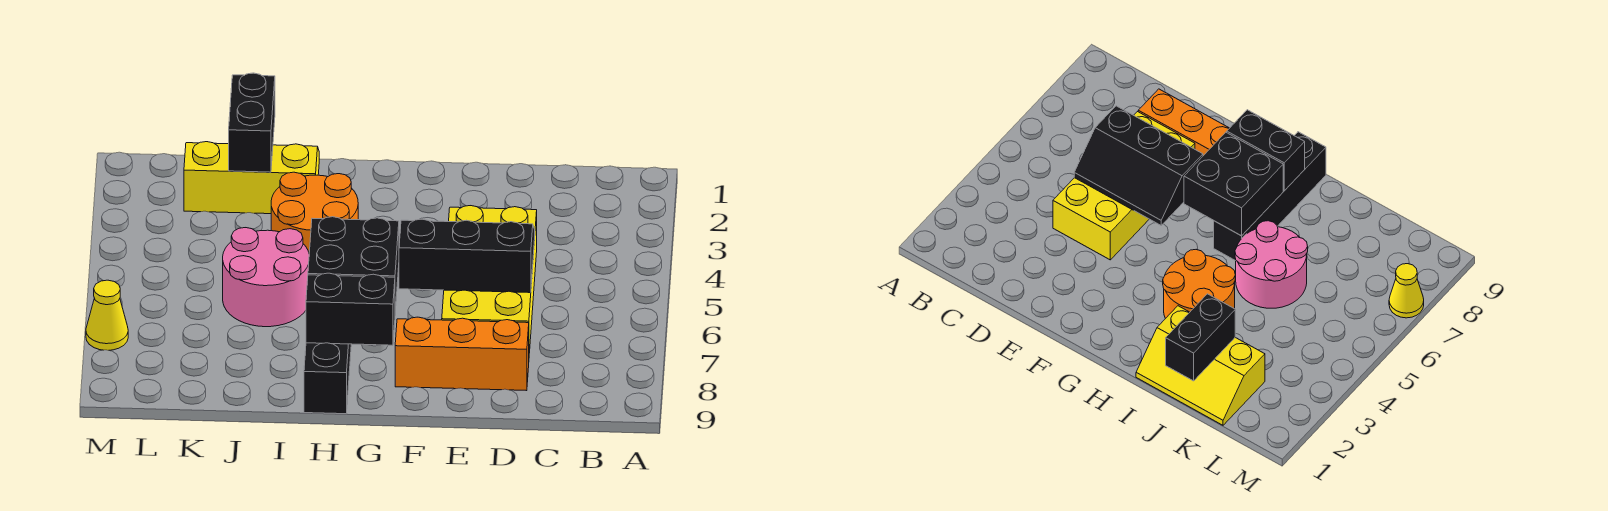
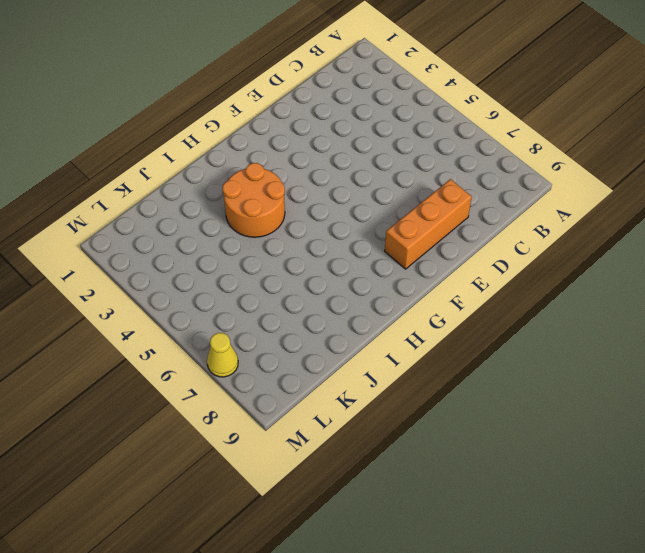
none -> yellow 2x4 brick [442,206,537,353]
none -> black 1x4 brick [304,343,351,414]

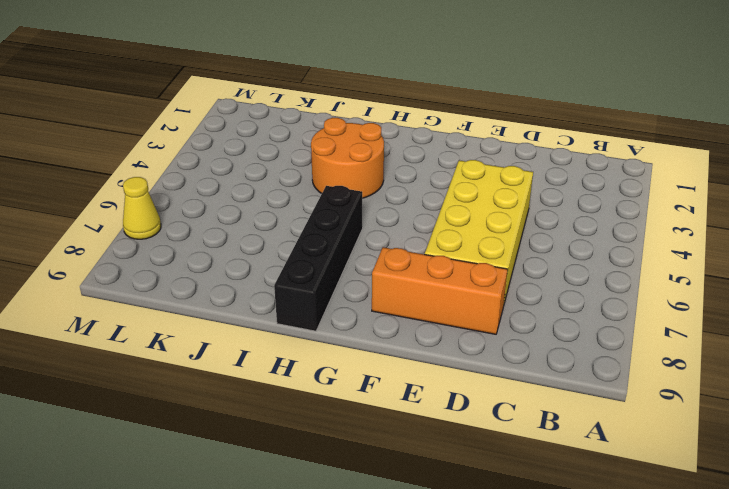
none -> yellow 2x3 slope [184,142,319,214]
none -> pink 2x2 round brick [223,228,309,327]

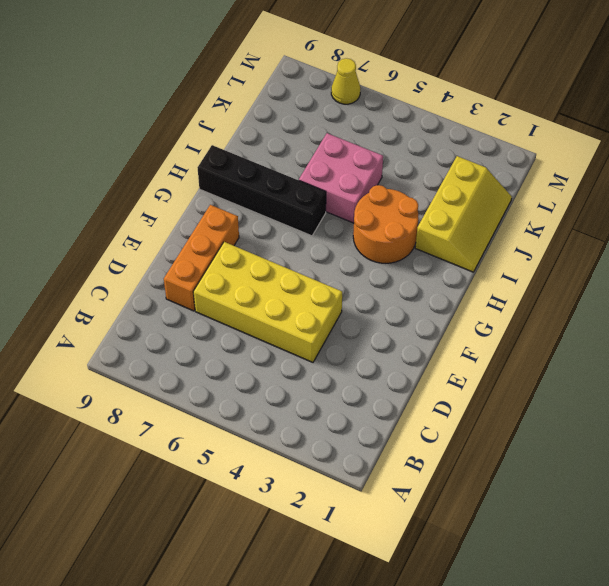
pink 2x2 brick [299,133,383,223] -> pink 2x2 round brick [223,228,309,327]
none -> black 2x3 slope [399,219,535,293]
none -> black 2x2 brick [308,217,399,311]

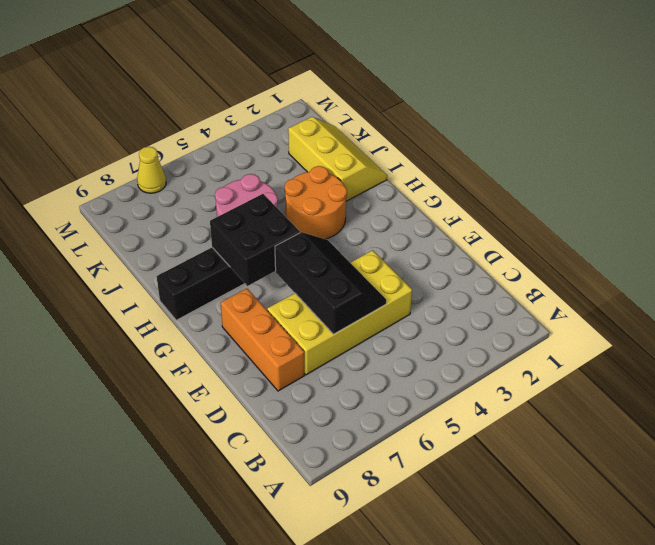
none -> black 1x2 brick [306,273,395,345]
none -> black 1x2 brick [229,73,275,172]

